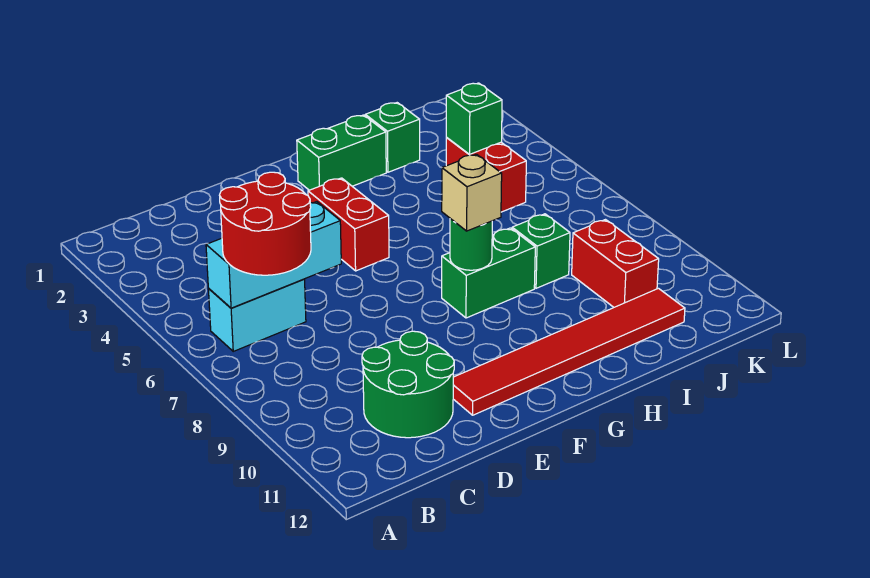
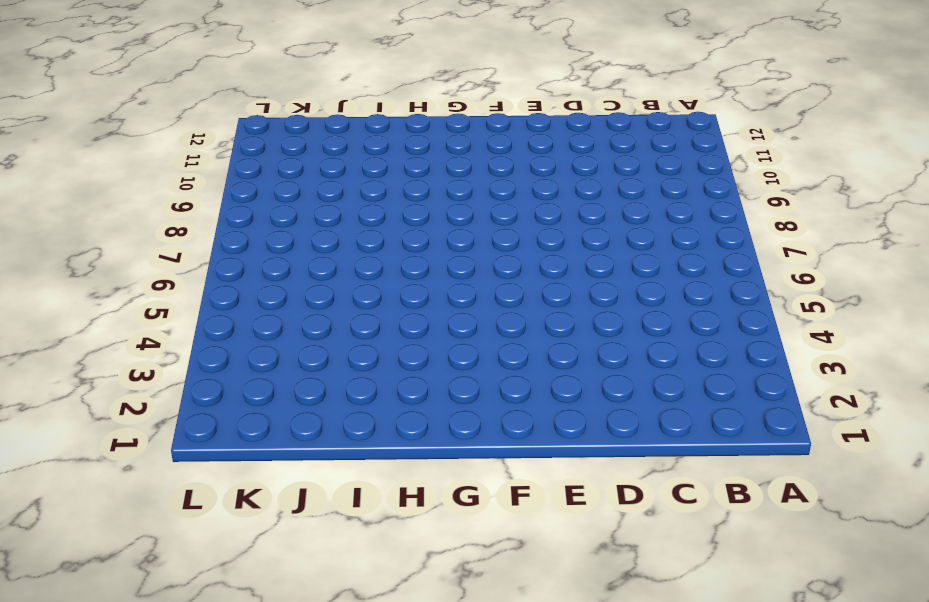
none -> cyan 1x2 brick [208,279,306,351]
none -> green 2x2 round brick [362,331,454,438]
none -> red 1x6 tile [453,288,685,415]

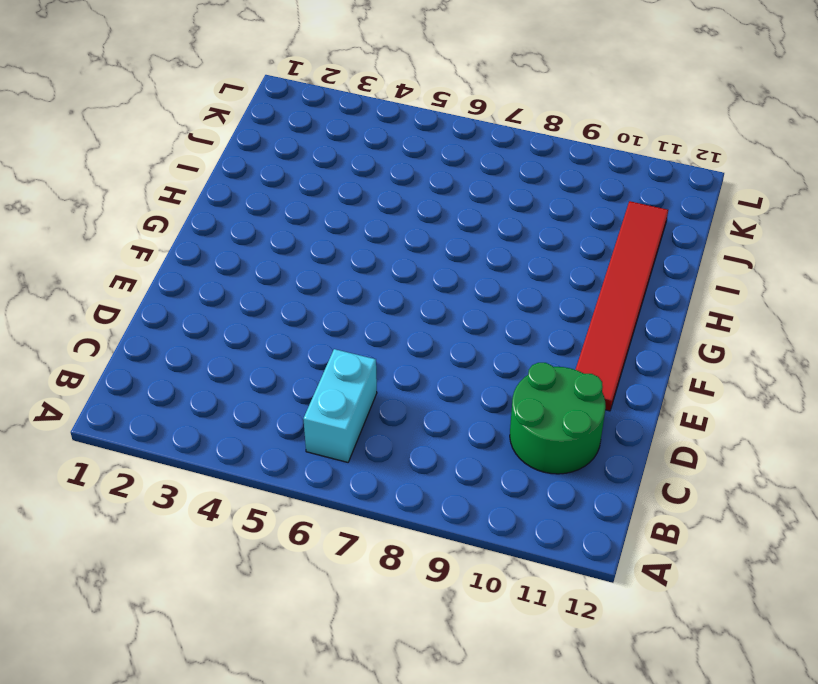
none -> red 1x2 brick [308,178,389,271]
none -> green 1x2 brick [297,115,386,190]
none -> green 1x2 brick [442,228,535,318]

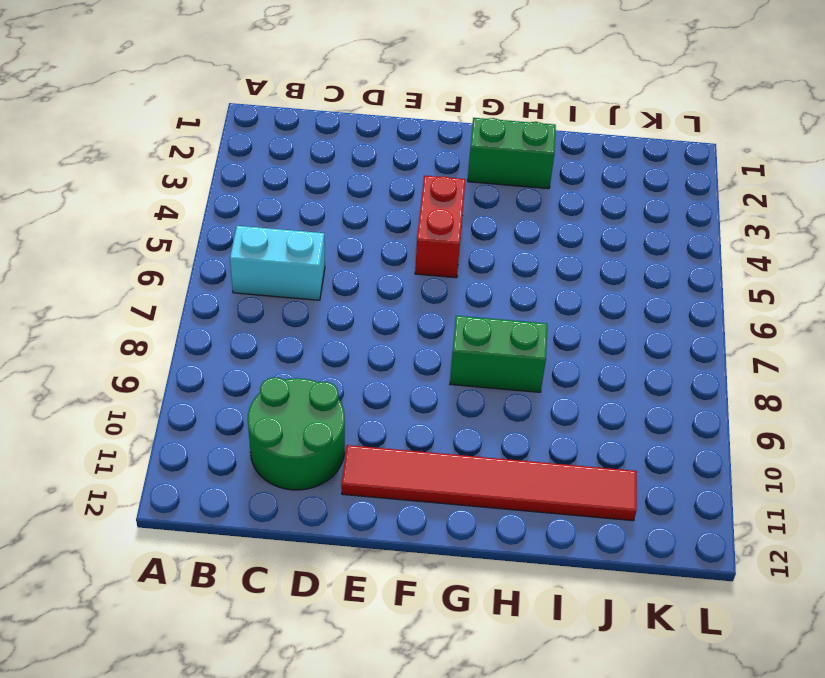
none -> green 1x1 brick [365,103,420,172]
none -> green 1x1 brick [512,214,570,288]
none -> red 1x2 brick [446,137,526,212]

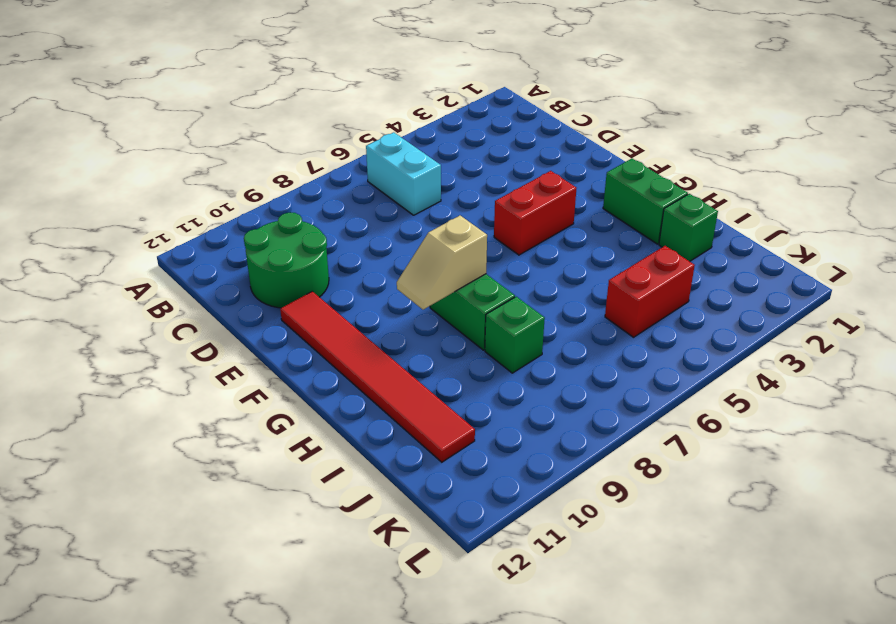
tan 1x2 slope [397,216,487,310] -> green 1x1 round brick [450,219,492,270]
none -> red 1x2 brick [572,220,659,307]
none -> cyan 1x3 brick [206,202,341,308]
none -> green 1x1 brick [446,83,502,154]

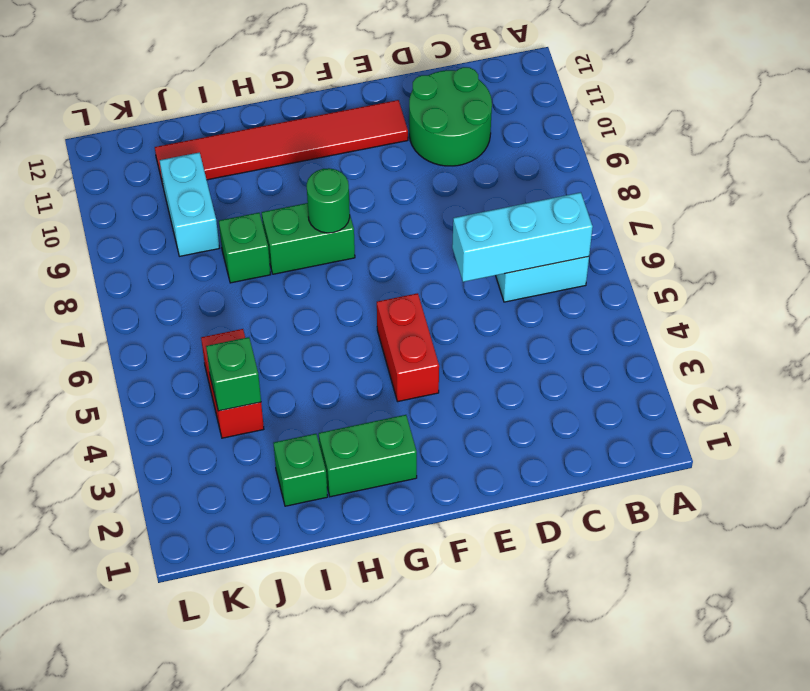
cyan 1x2 brick [160,152,219,256] -> red 1x2 brick [572,220,659,307]
none -> red 2x2 round brick [220,172,311,275]
none -> tan 1x1 brick [442,154,502,231]

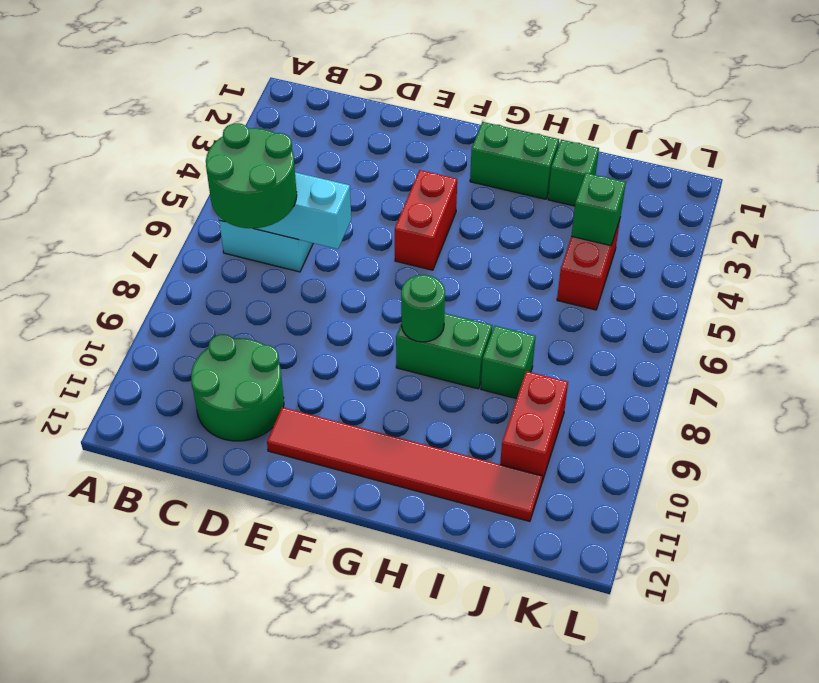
green 2x2 round brick [206,123,297,228] -> red 2x2 round brick [220,172,311,275]
none -> tan 1x1 brick [442,154,502,231]

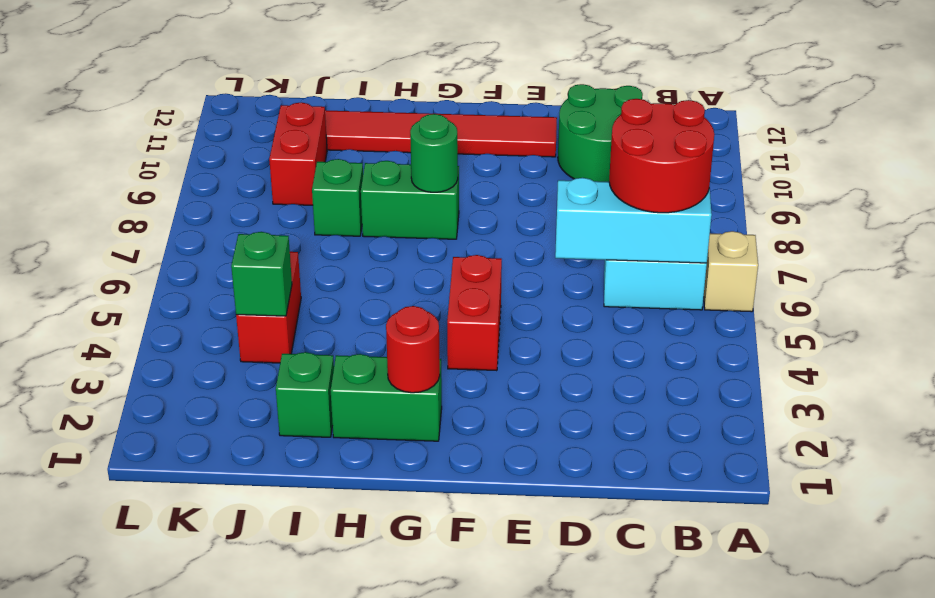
tan 1x1 brick [704,231,758,312] -> tan 1x1 brick moved to [442,154,502,231]
red 1x1 round brick [386,306,440,393] -> none

